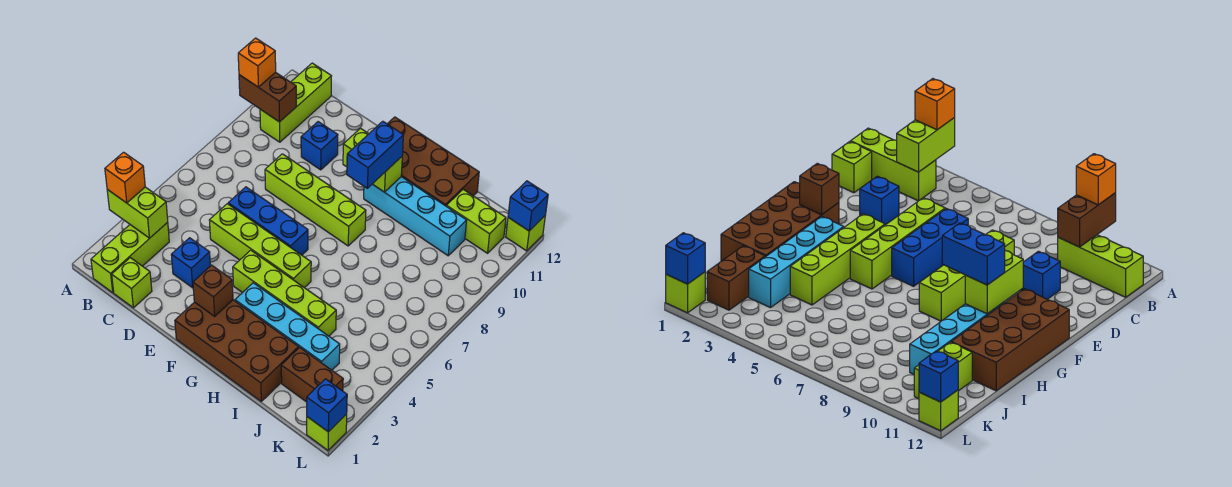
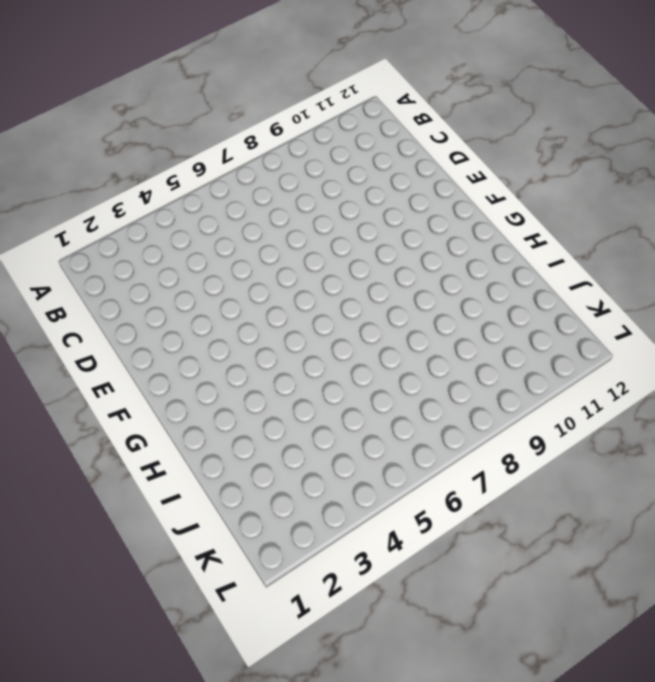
none -> lime 1x3 brick [91,222,169,293]
none -> lime 1x3 brick [260,63,331,142]
none -> lime 1x1 brick [112,258,152,308]

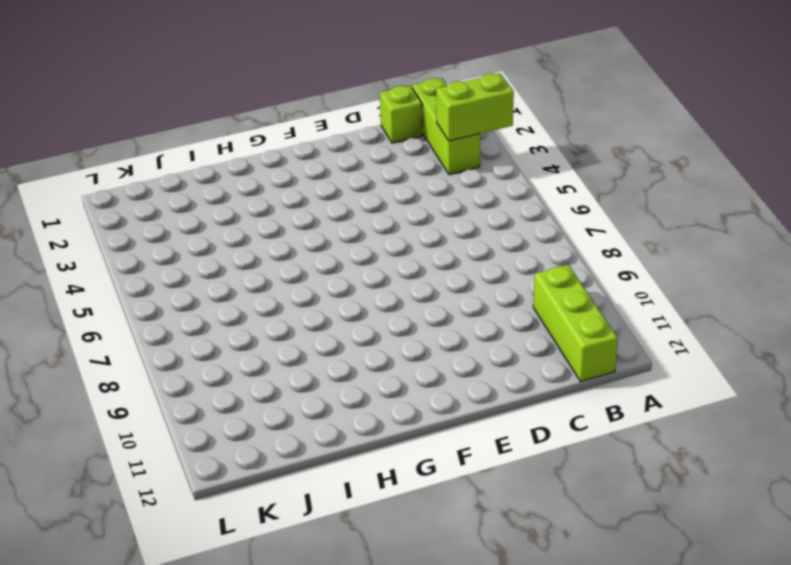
none -> blue 1x1 brick [171,238,210,288]
none -> lime 1x4 brick [209,204,311,288]
none -> blue 1x3 brick [228,187,308,255]

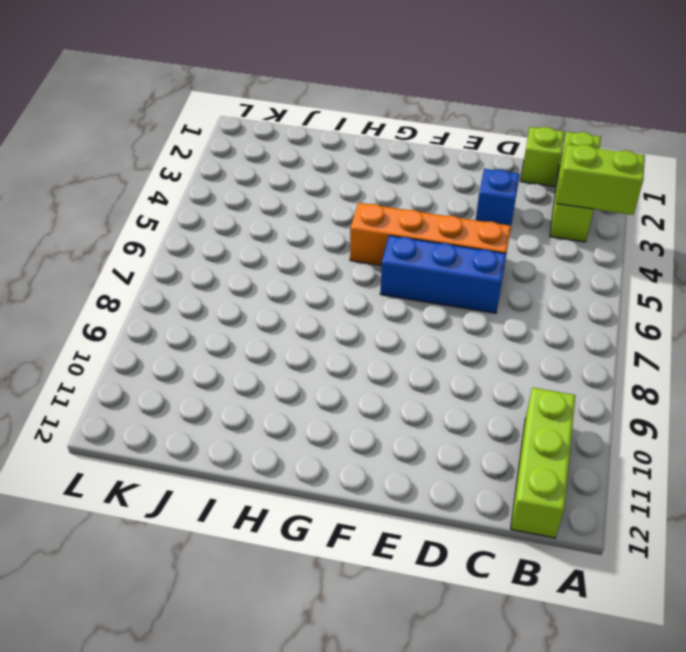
orange 1x4 brick [350,203,511,266] -> lime 1x4 brick [209,204,311,288]
none -> lime 1x4 brick [265,154,366,246]
none -> blue 1x1 brick [301,122,338,170]
none -> brown 2x4 brick [175,300,299,401]

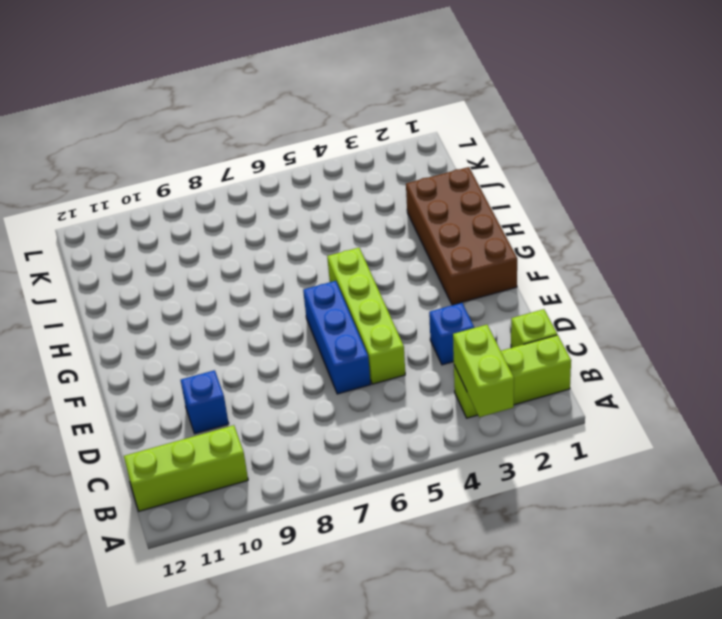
none -> lime 1x4 brick [265,154,366,246]
none -> lime 1x4 brick [233,250,336,336]
none -> brown 2x4 brick [387,117,479,206]

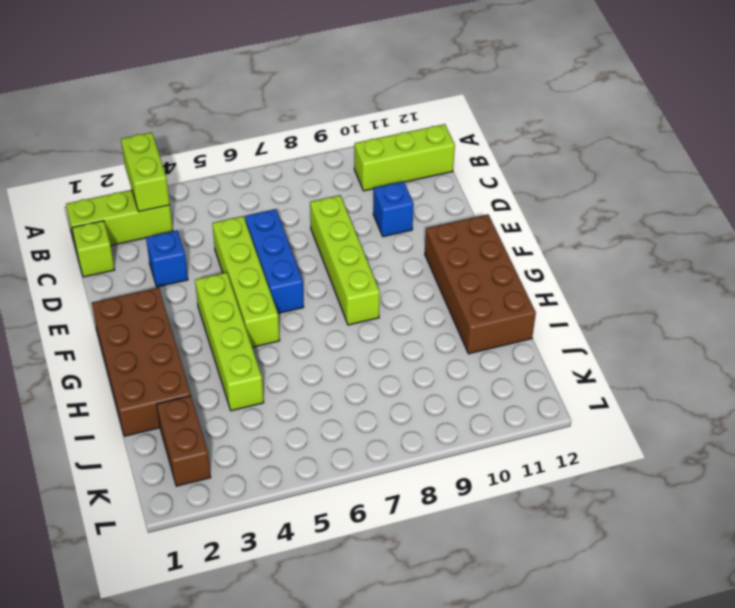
none -> cyan 1x4 brick [235,283,340,370]
none -> cyan 1x4 brick [364,177,467,256]
none -> lime 1x2 brick [446,190,506,253]

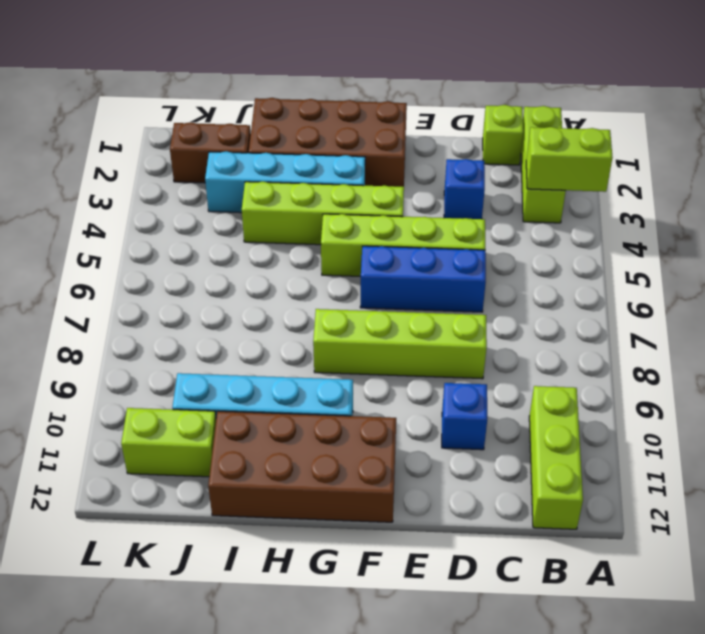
none -> lime 1x1 brick [307,414,347,450]
none -> lime 1x1 brick [506,216,545,251]
none -> brown 1x2 brick [239,72,296,122]

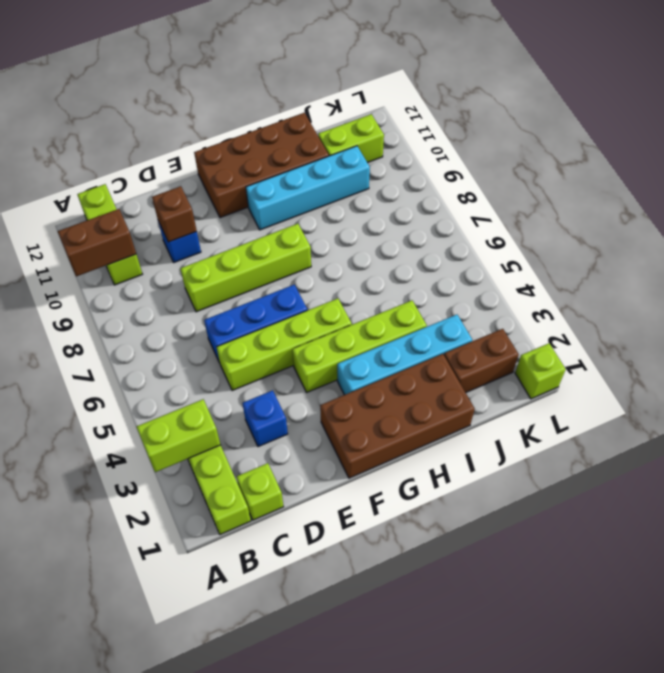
brown 1x1 brick [152,186,197,242] -> brown 1x1 brick moved to [193,265,233,316]
none -> lime 1x1 brick [506,216,545,251]
none -> lime 1x2 brick [343,128,402,192]
none -> blue 1x1 brick [307,379,347,432]

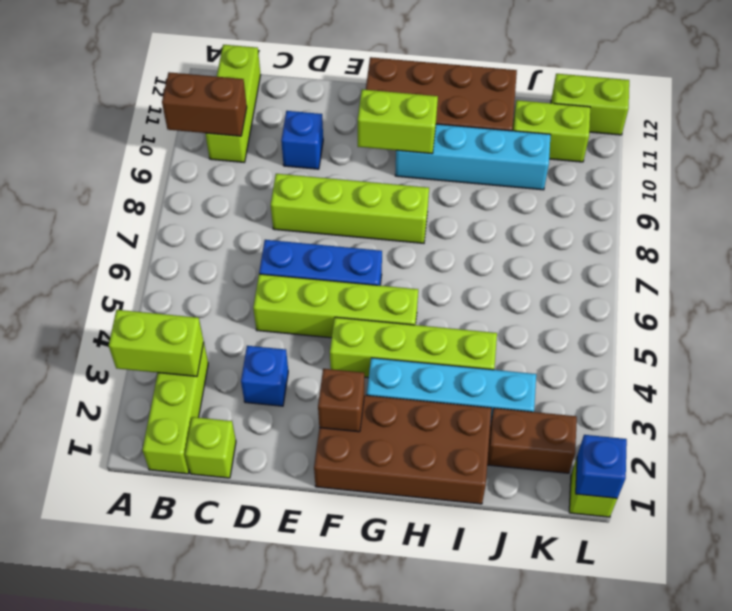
lime 1x2 brick [551,74,629,135] -> lime 1x1 brick [506,216,545,251]
none -> blue 1x1 brick [508,181,548,231]
none -> orange 1x1 brick [105,152,145,203]
none -> orange 1x1 brick [238,38,276,87]

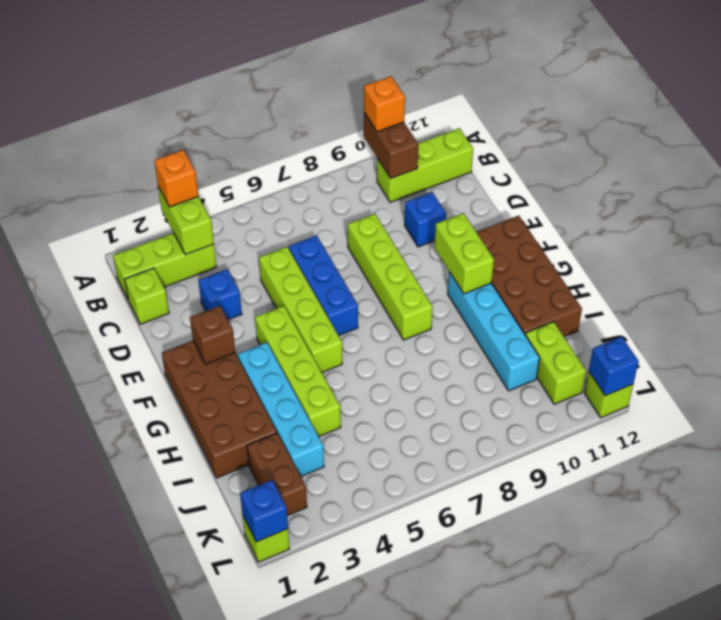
none -> blue 1x2 brick [347,121,403,188]

